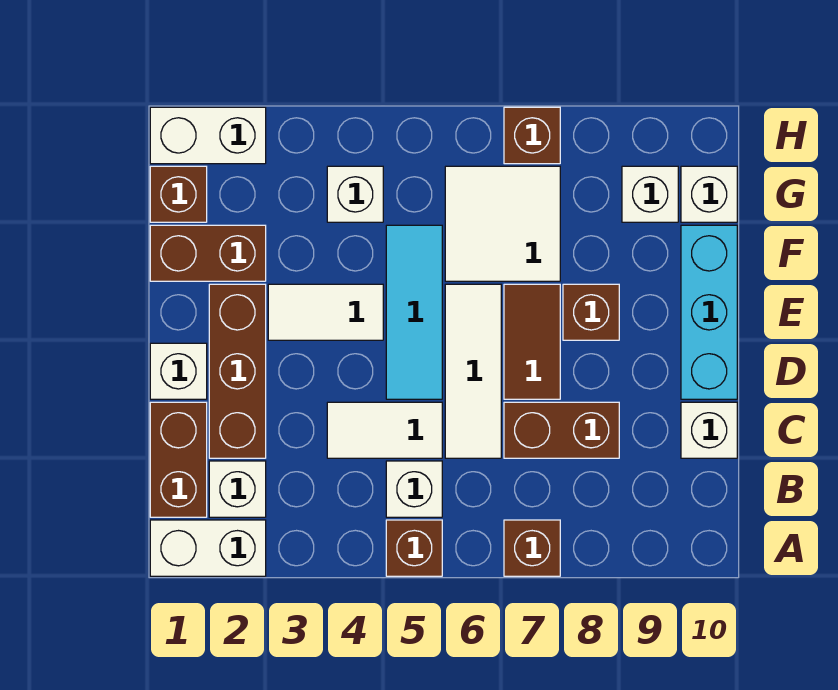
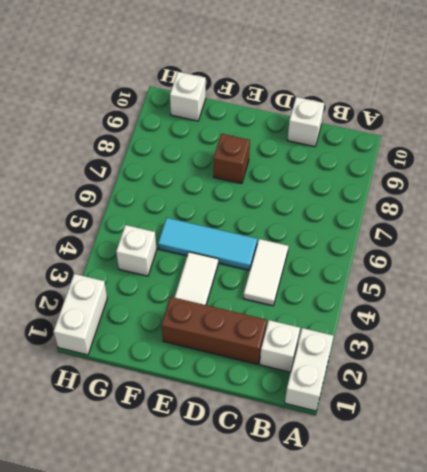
none -> brown 1x1 brick [386,520,442,576]
none -> brown 1x1 brick [504,520,560,576]
none -> brown 1x2 brick [150,402,207,517]

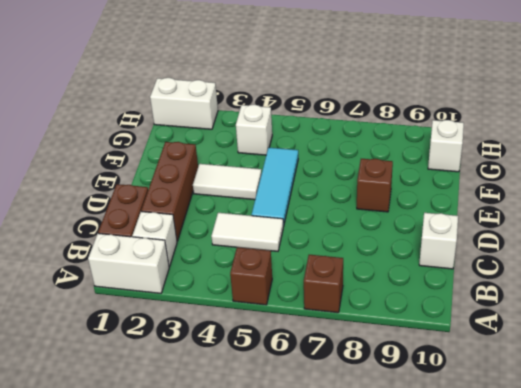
none -> white 1x1 brick [386,461,442,517]
none -> white 1x3 tile [445,284,501,458]
none -> brown 1x2 brick [504,402,619,458]

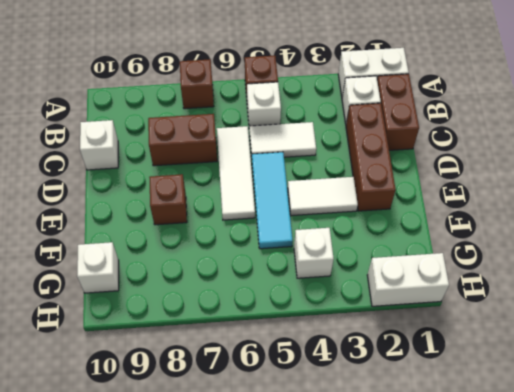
none -> white 1x1 brick [150,343,207,399]
none -> brown 1x2 tile [504,284,560,399]
none -> cyan 1x3 brick [681,225,737,399]

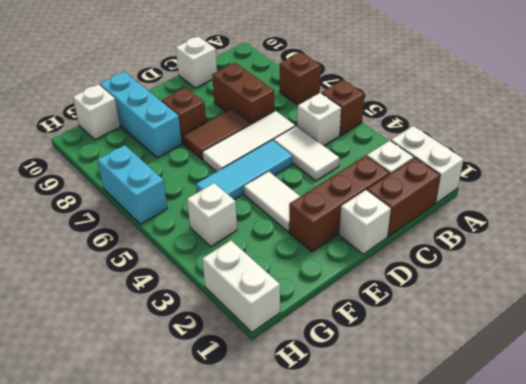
cyan 1x3 brick [100,72,182,158] -> cyan 1x3 brick turned to [681,225,737,399]
cyan 1x2 brick [98,145,167,224] -> brown 1x1 brick [504,107,560,164]
none -> brown 1x2 brick [150,225,266,281]
none -> white 2x2 tile [445,166,560,281]
none -> brown 1x1 brick [150,166,207,222]

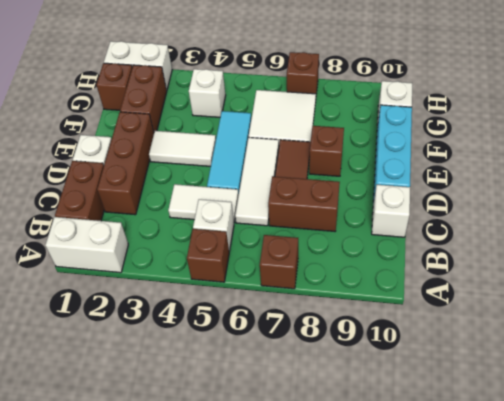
brown 1x2 brick [120,65,167,132] -> brown 1x2 brick turned to [150,225,266,281]
none -> white 1x1 brick [209,461,266,517]
none -> white 1x1 brick [622,166,678,222]

